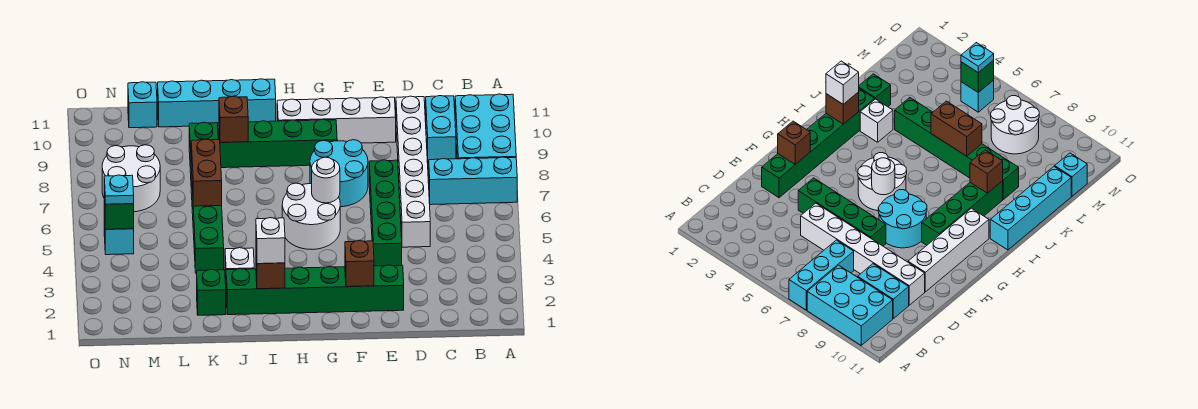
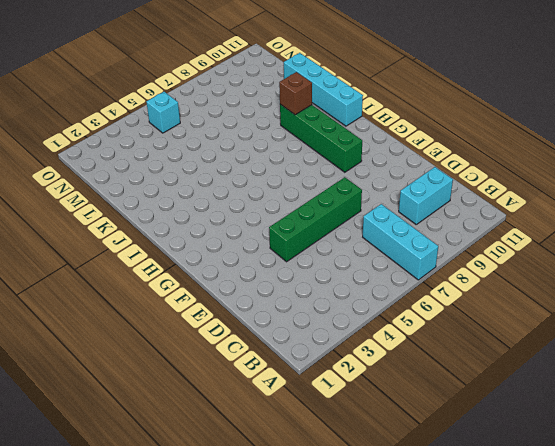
none -> cyan 2x3 brick [455,94,516,159]
none -> white 1x6 brick [396,96,430,247]
none -> green 1x6 brick [226,265,404,315]

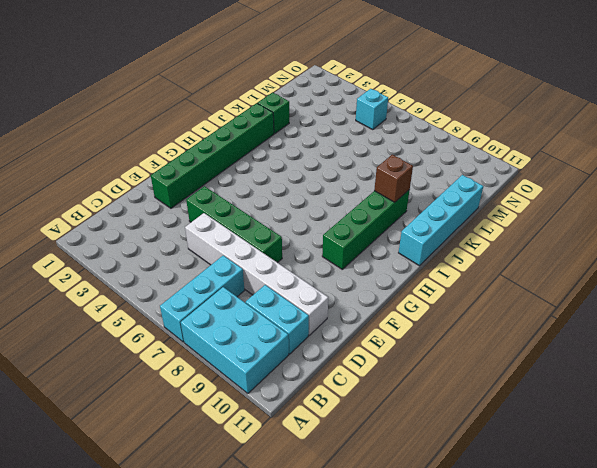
none -> white 1x4 brick [277,97,396,143]
none -> cyan 2x2 round brick [310,140,368,207]
none -> white 2x2 round brick [282,183,340,250]

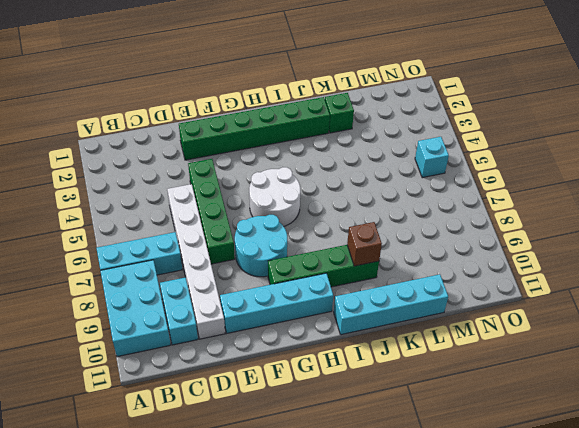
cyan 1x4 brick [220,273,333,333] -> white 1x4 brick [277,97,396,143]
none -> white 1x1 brick [225,248,254,281]
none -> green 1x6 brick [189,122,224,273]
none -> white 2x2 round brick [102,145,160,212]

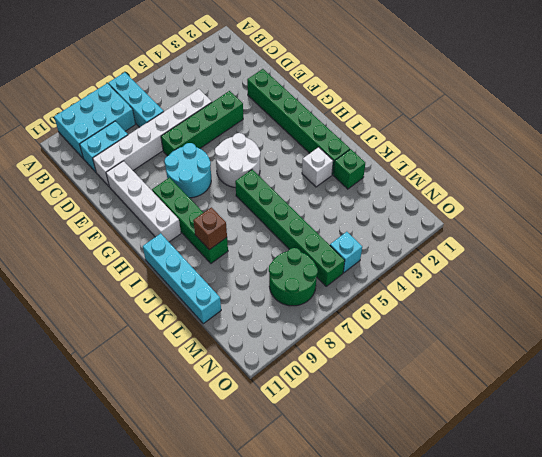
green 1x6 brick [235,170,345,286] -> green 1x6 brick turned to [189,122,224,273]
green 2x2 round brick [269,248,318,306] -> white 2x2 round brick [102,145,160,212]
none -> cyan 1x1 brick [128,82,157,128]
none -> brown 1x1 brick [345,241,374,287]
none -> white 1x1 round brick [312,157,340,203]

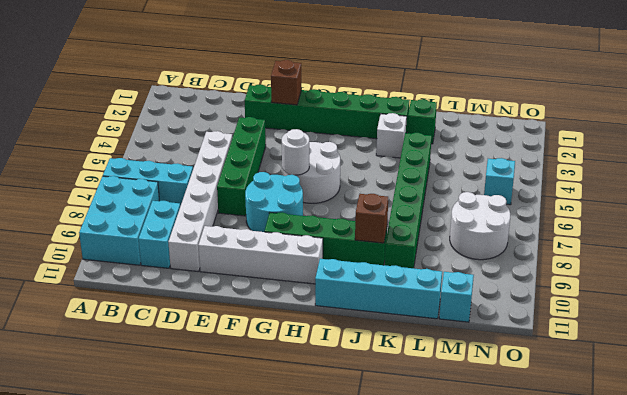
none -> brown 1x1 brick [256,257,285,289]
none -> brown 1x2 brick [191,139,222,206]
none -> green 1x1 brick [104,187,134,229]

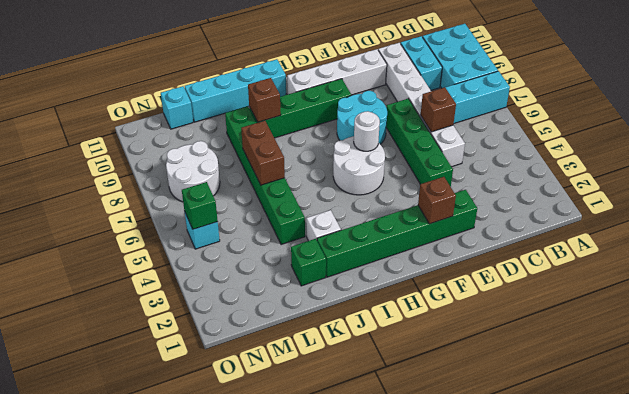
brown 1x1 brick [421,87,456,132] -> brown 1x1 brick moved to [256,257,285,289]
none -> white 1x1 brick [256,218,285,264]
none -> cyan 1x1 plate [104,175,134,204]

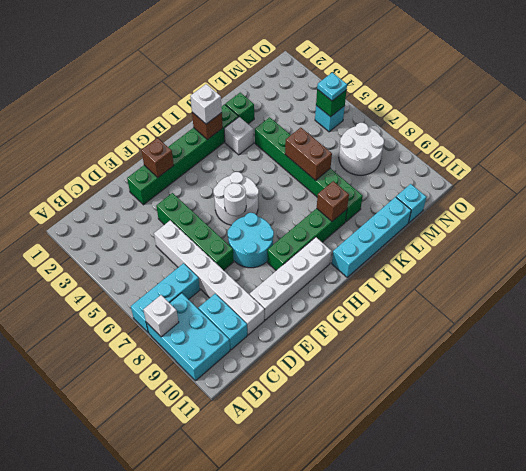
white 1x1 brick [143,295,179,337] -> none

